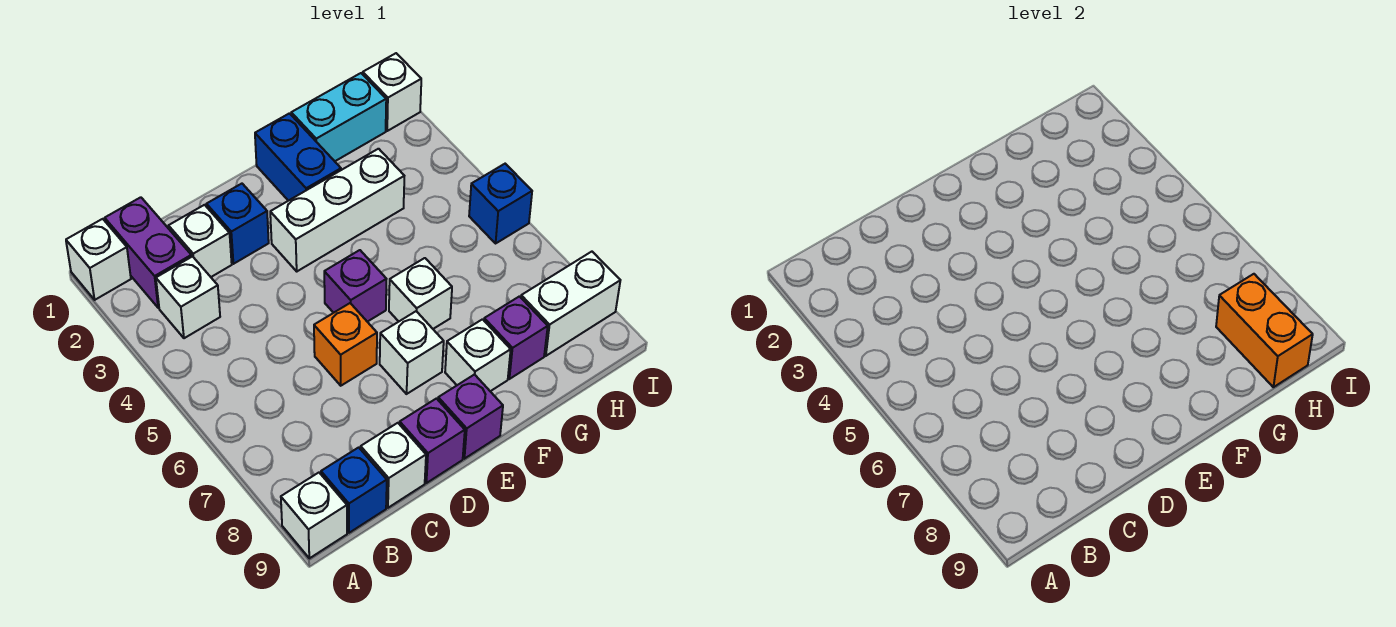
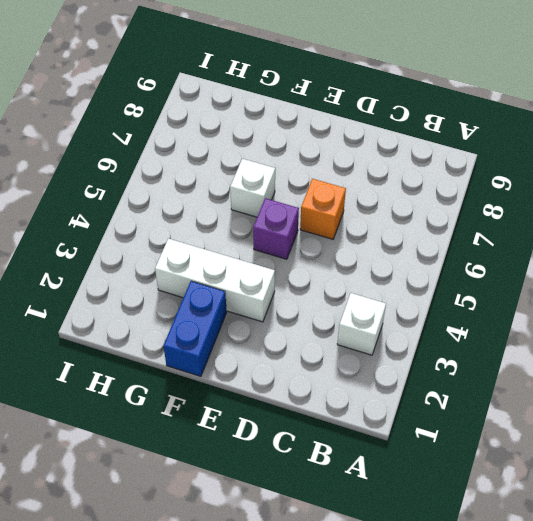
none -> white 1x1 brick [66,219,131,300]
none -> white 1x1 brick [281,473,347,558]
none -> purple 1x2 brick [105,197,192,308]

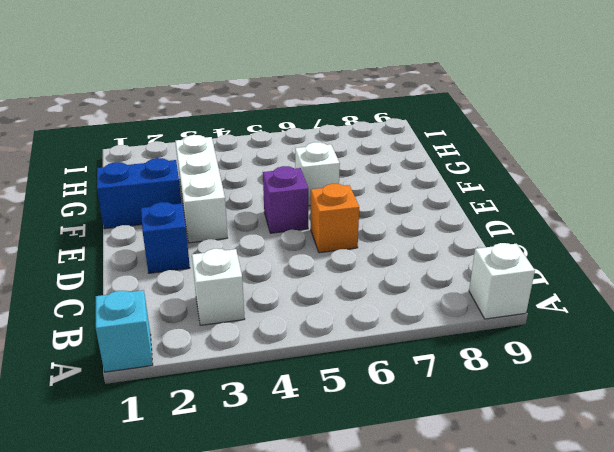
cyan 1x1 brick [96,290,153,372] -> white 1x1 brick [66,219,131,300]
none -> purple 1x2 brick [105,197,192,308]
none -> blue 1x1 brick [321,447,387,533]
none -> white 1x1 brick [169,205,232,277]

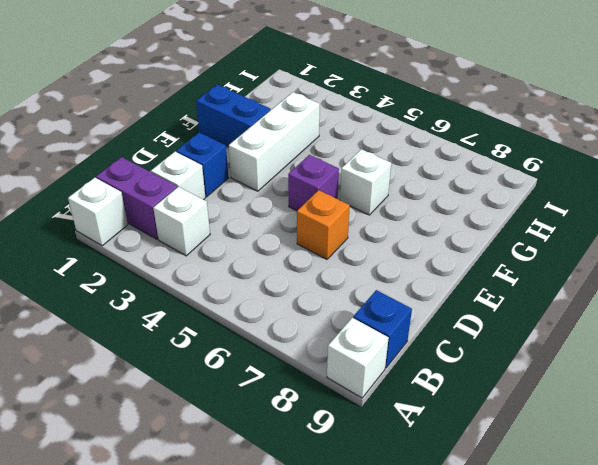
none -> white 1x1 brick [361,423,426,508]
none -> purple 1x1 brick [400,399,465,483]
none -> white 1x1 brick [380,311,444,394]

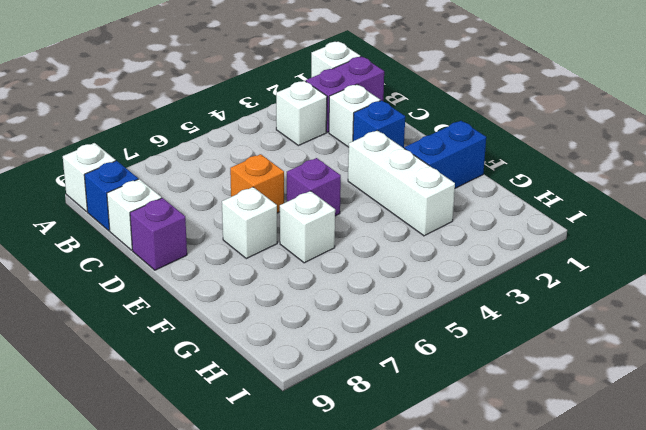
none -> purple 1x1 brick [438,374,503,459]
none -> white 1x1 brick [445,319,511,391]
none -> cyan 1x2 brick [291,73,386,161]

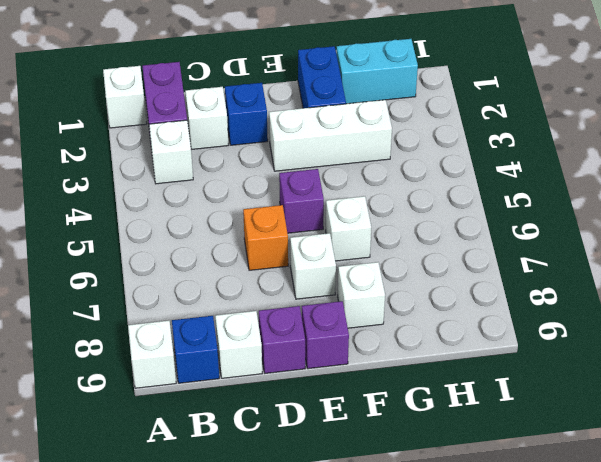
none -> purple 1x1 brick [484,296,548,379]
none -> white 1x2 brick [521,252,620,356]
none -> white 1x1 brick [363,53,421,131]

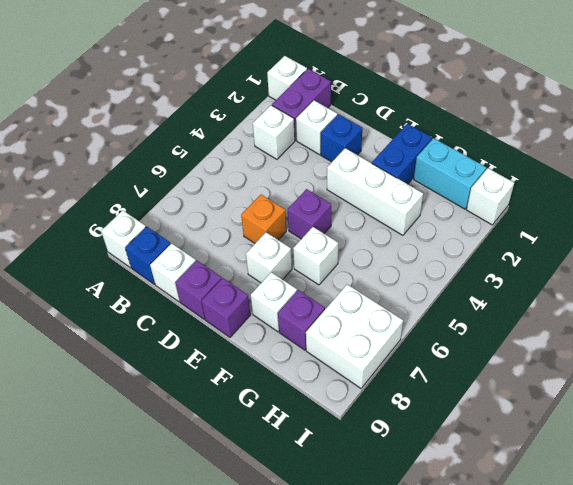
white 2x2 brick [306,284,403,388] -> white 1x2 brick [521,252,620,356]
none -> blue 1x1 brick [469,164,532,243]
none -> orange 1x2 brick [1216,274,1313,387]

